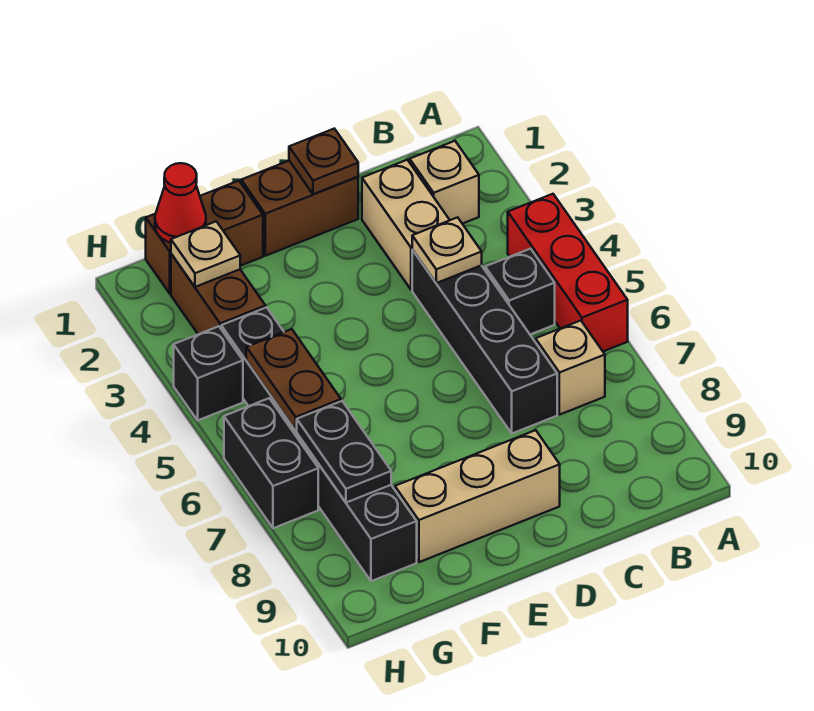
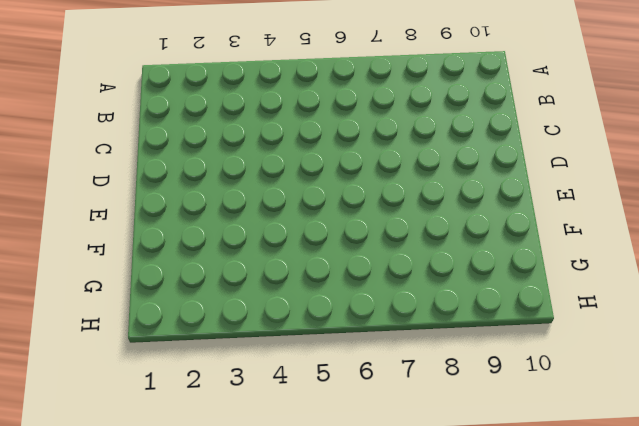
none -> red 1x3 brick [508,194,628,351]
none -> tan 1x1 brick [410,141,479,224]
none -> black 1x1 brick [485,249,555,334]

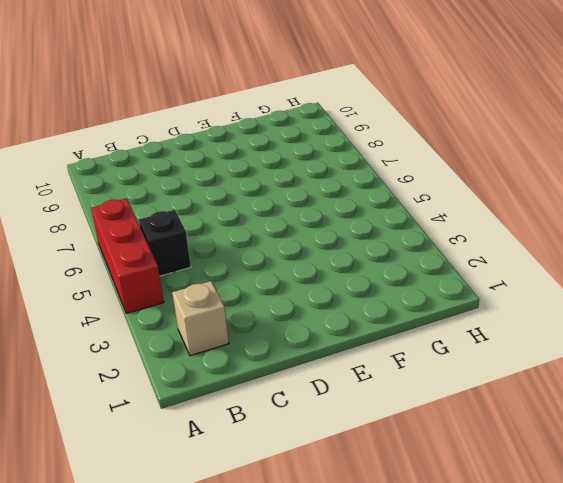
none -> tan 1x1 brick [536,321,605,415]
none -> tan 1x2 brick [362,160,450,290]
none -> black 1x4 brick [412,250,557,433]

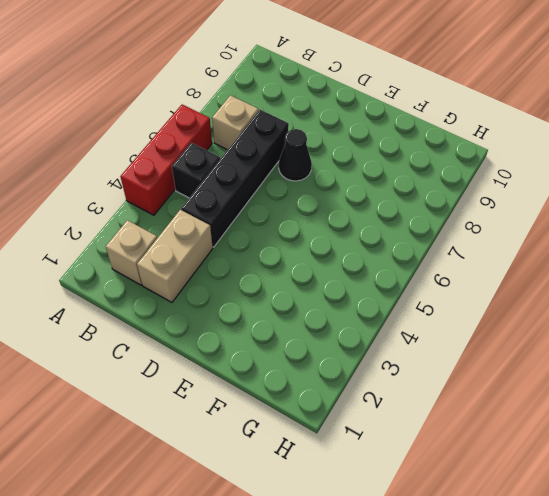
black 1x1 cone [279,129,312,181] -> none
none -> brown 1x2 brick [241,161,358,256]
none -> tan 1x3 brick [395,430,560,562]
none -> brown 1x2 brick [146,181,263,294]

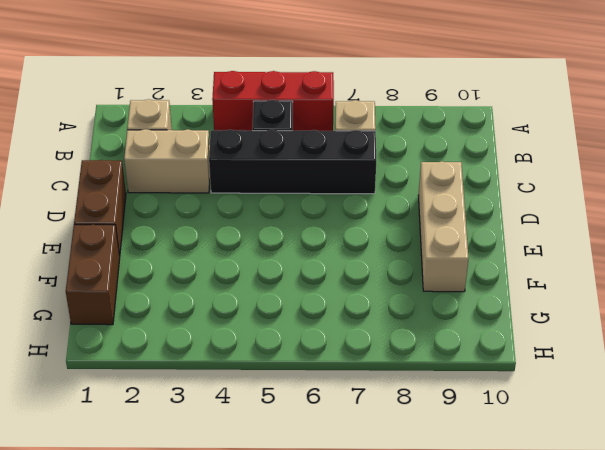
none -> brown 1x2 brick [171,254,266,334]
none -> black 1x6 brick [221,307,417,581]
none -> black 1x1 brick [174,326,243,420]

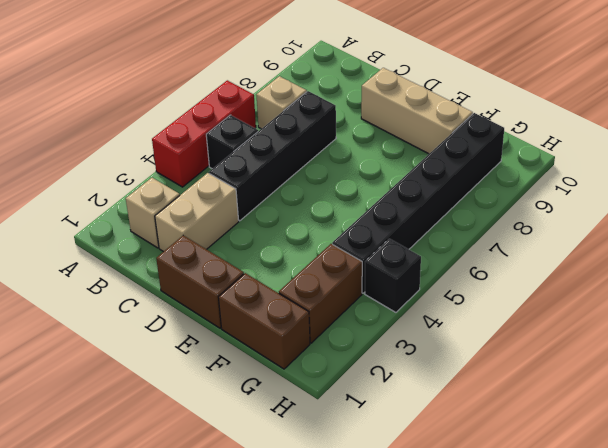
none -> black 1x2 brick [224,398,318,528]
none -> tan 1x1 plate [412,217,482,283]
none -> brown 1x1 plate [289,129,358,194]

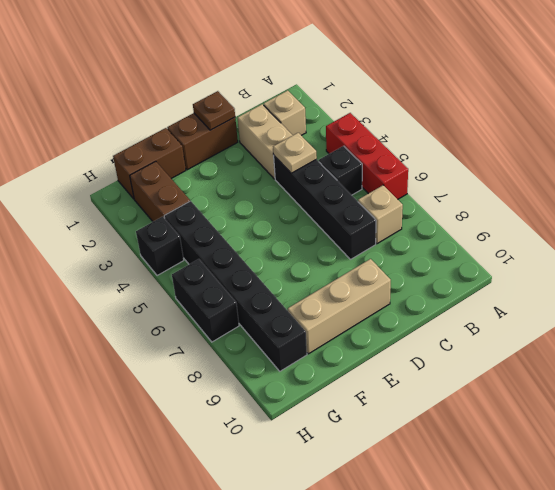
none -> red 1x1 cone [155,163,206,243]
none -> tan 1x1 plate [171,221,240,287]
none -> brown 1x2 plate [246,329,341,431]

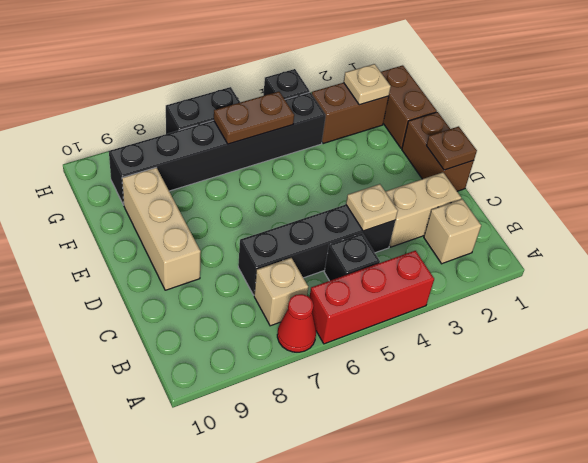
red 1x1 cone [277,294,316,352] -> red 1x1 cone moved to [155,163,206,243]
none -> black 1x2 plate [297,401,391,503]

